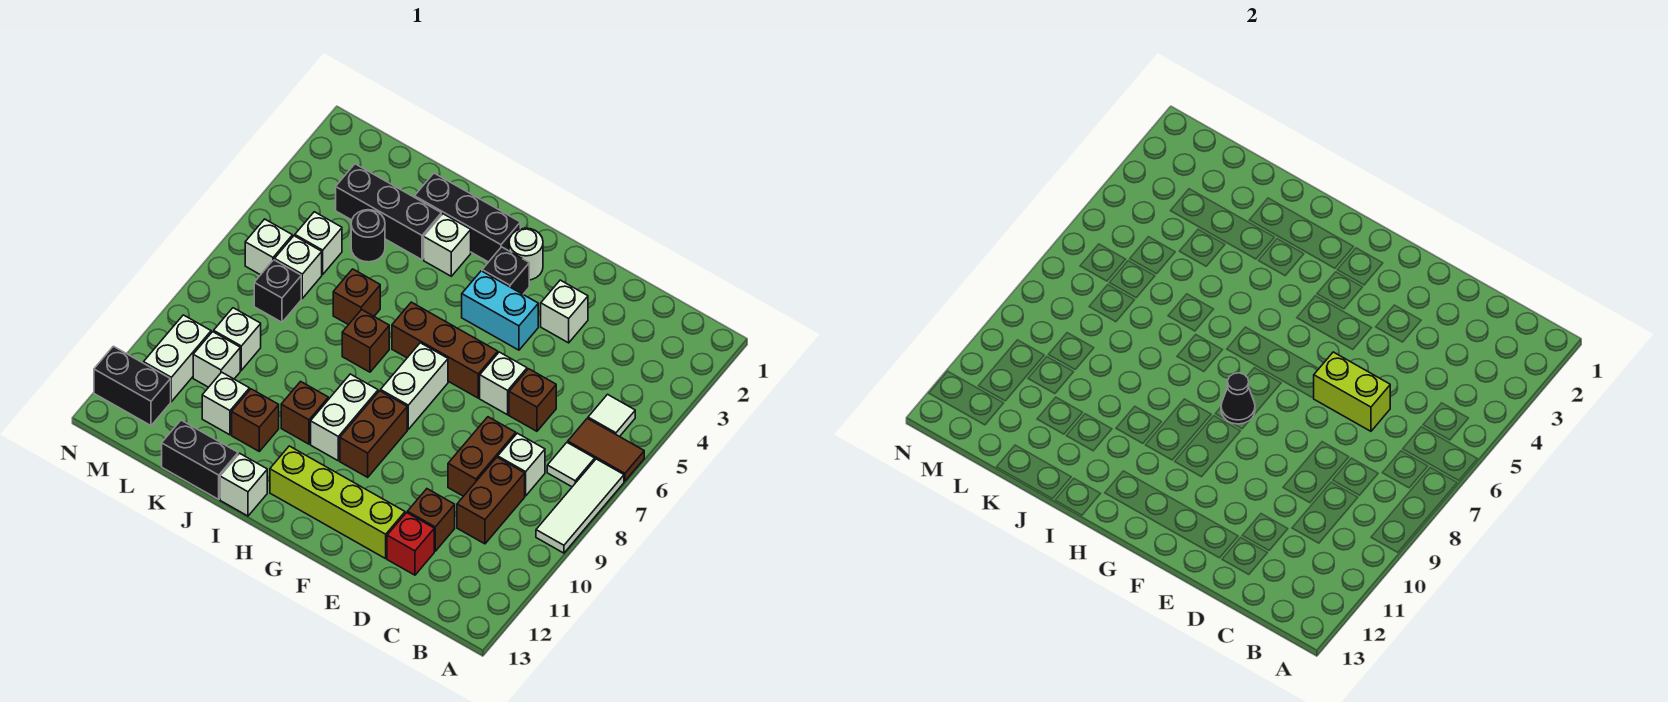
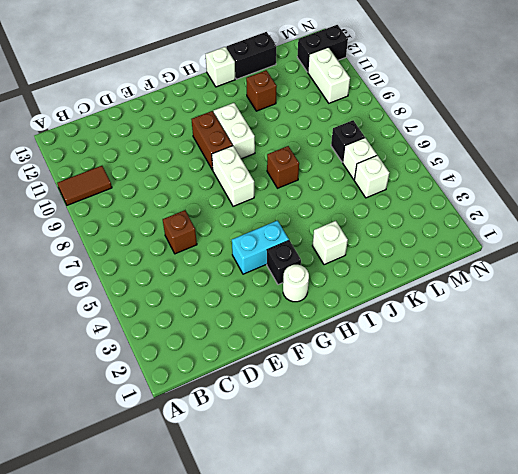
brown 1x2 tile [57,166,112,205] -> brown 1x2 tile moved to [568,418,644,481]
none -> white 1x3 tile [536,459,624,553]
none -> white 1x1 tile [588,394,635,437]
none -> white 1x1 tile [547,442,595,487]
none -> white 1x1 brick [498,433,545,496]

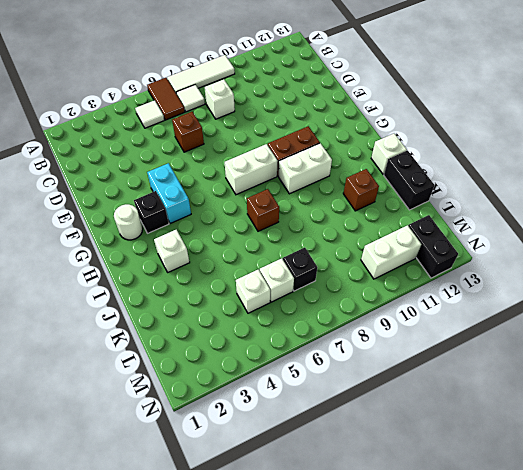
none -> brown 1x2 brick [457,457,525,544]
none -> brown 1x2 brick [448,417,516,496]
none -> brown 1x1 brick [407,489,455,551]
none -> red 1x1 brick [387,513,434,575]

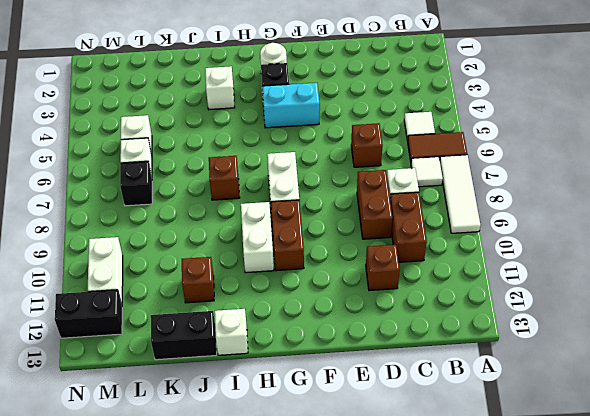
none -> red 1x1 brick [387,513,434,575]
none -> white 1x1 brick [541,280,588,343]
none -> white 1x1 brick [480,352,527,415]
none -> lime 1x4 brick [270,446,405,559]

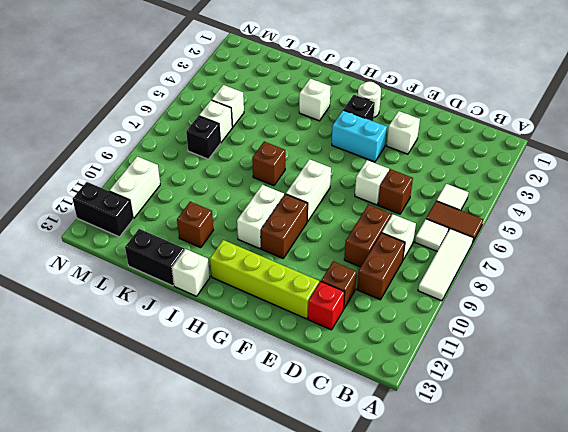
none -> brown 1x3 brick [392,302,498,398]
none -> black 1x3 brick [415,173,520,262]
none -> brown 1x1 brick [281,382,328,444]
none -> black 1x3 brick [336,164,441,260]

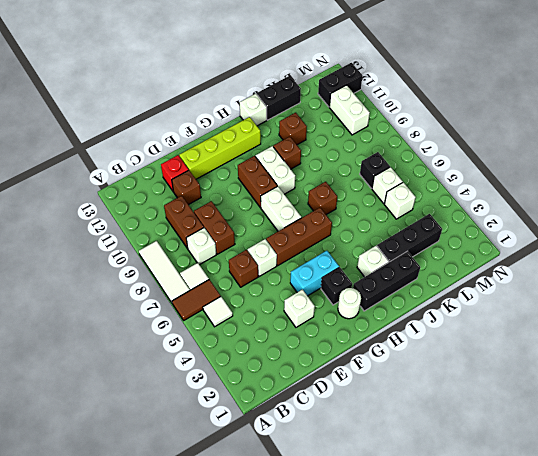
none -> brown 1x1 brick [333,269,380,325]
none -> black 1x1 round brick [351,210,385,262]
none -> white 1x1 brick [202,372,249,435]
none -> white 1x1 brick [214,308,261,370]

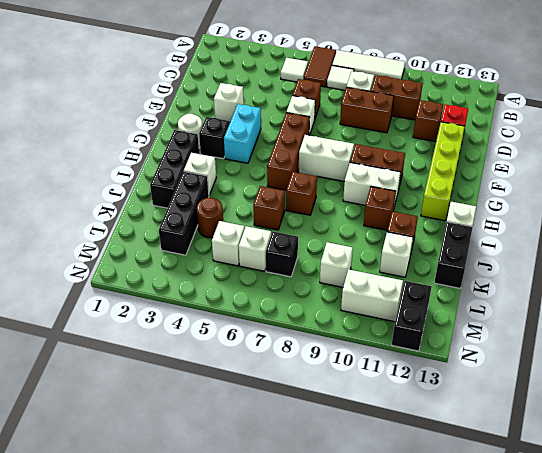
brown 1x1 round brick [197,198,223,238] -> black 1x1 round brick [351,210,385,262]
none -> white 1x1 brick [193,332,240,387]
none -> white 1x1 brick [245,219,293,275]
none -> lime 1x2 brick [1314,352,1390,431]
none -> black 1x1 cone [1221,373,1255,424]

